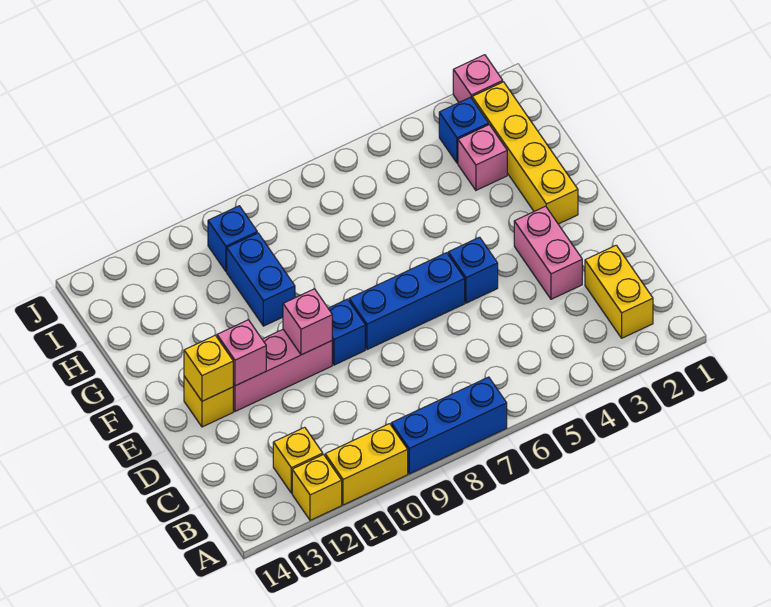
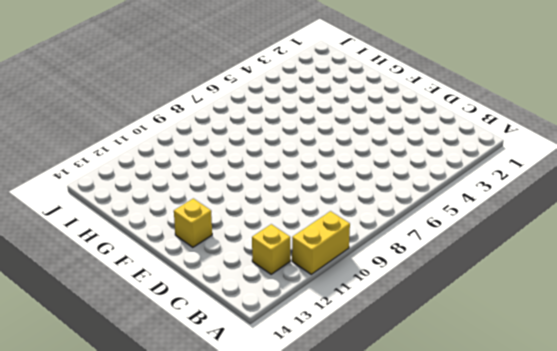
none -> blue 1x3 brick [391,377,507,474]
none -> yellow 1x1 brick [292,455,342,520]
none -> yellow 1x2 brick [585,245,653,338]

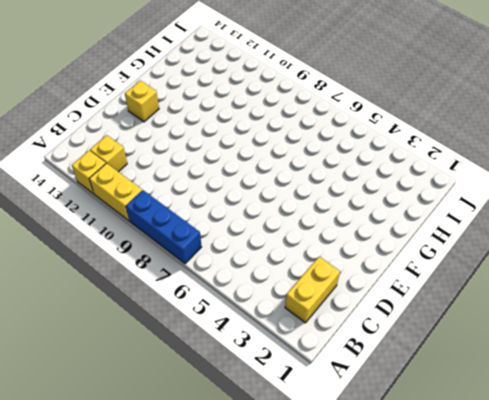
none -> pink 1x2 brick [514,206,582,299]
none -> blue 1x1 brick [448,237,498,303]
none -> blue 1x3 brick [349,253,465,350]

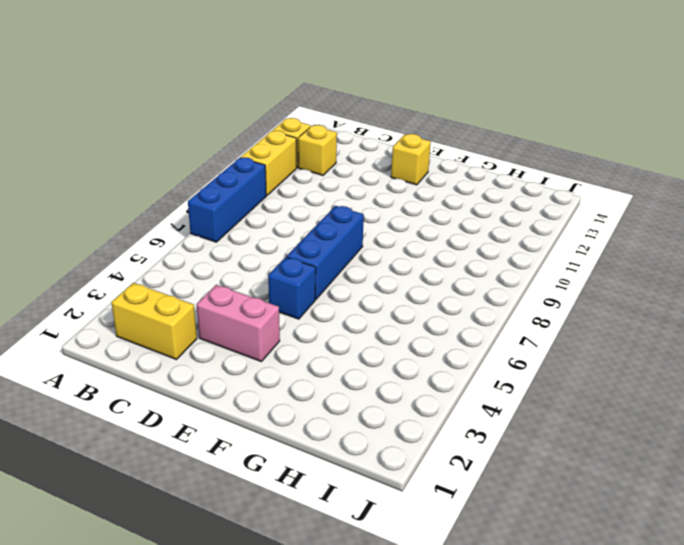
none -> blue 1x1 brick [328,299,365,365]
none -> pink 1x3 brick [233,330,332,411]
none -> yellow 1x4 brick [472,82,578,224]

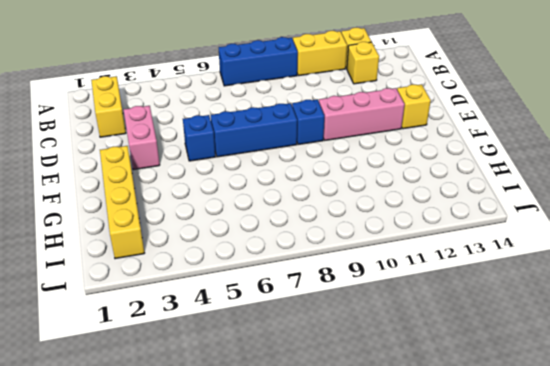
none -> blue 1x2 brick [227,233,295,326]
none -> pink 1x1 brick [458,125,507,190]
none -> blue 1x1 brick [439,97,489,163]

